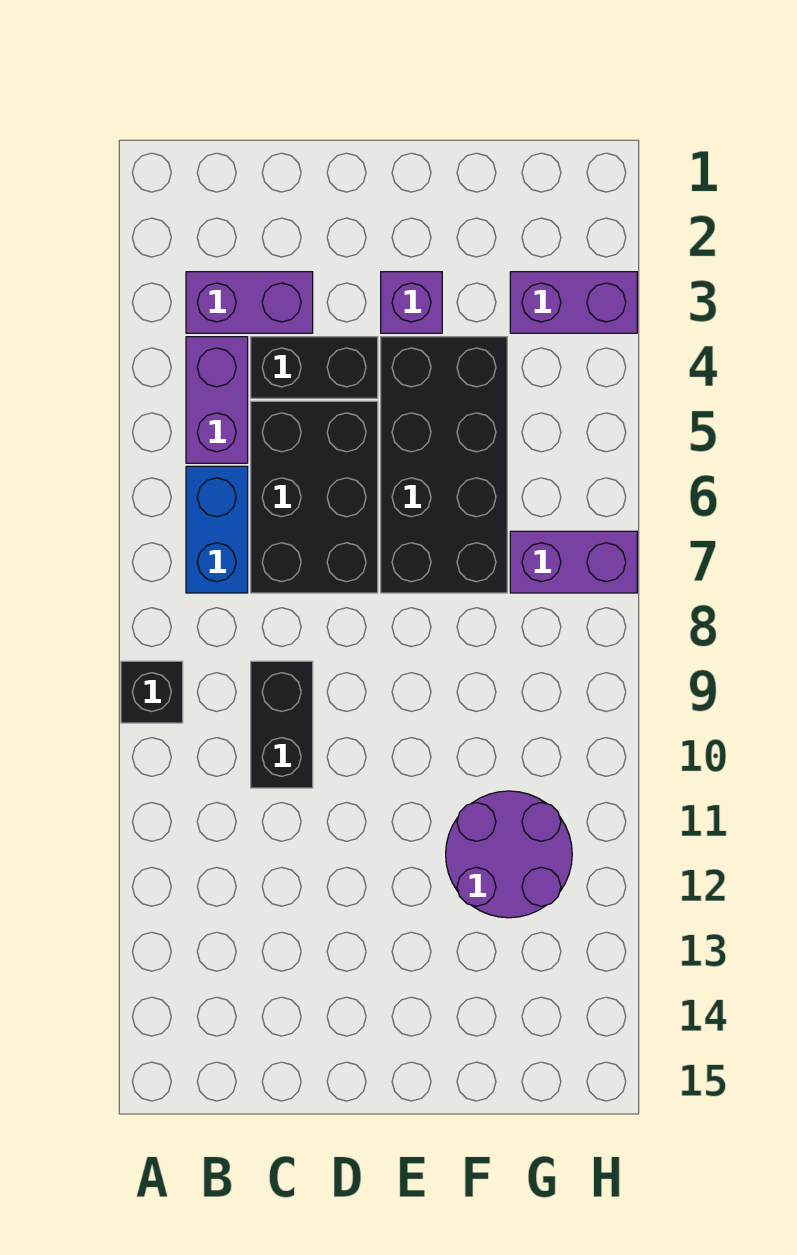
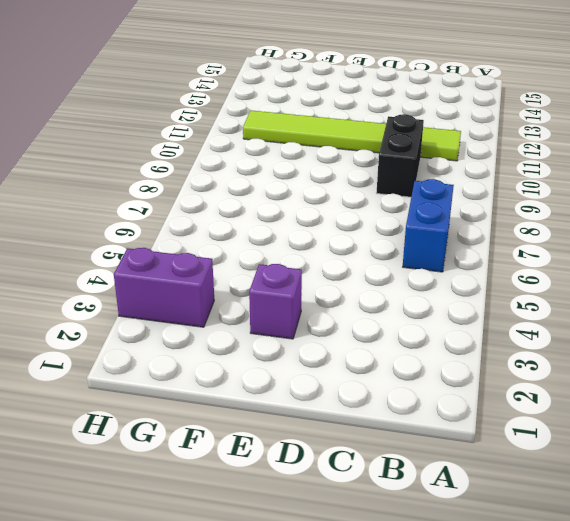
lime 1x6 tile [243,110,461,161] -> purple 2x2 round brick [446,791,572,918]
none -> black 1x1 brick [121,661,183,723]
none -> purple 1x2 brick [186,272,313,333]
none -> purple 1x2 brick [186,337,248,463]

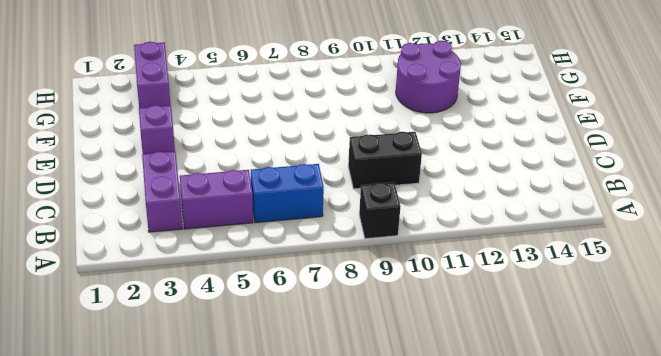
none -> black 1x2 brick [251,337,378,398]
none -> black 2x3 brick [251,401,378,593]
none -> black 2x4 brick [381,337,507,593]

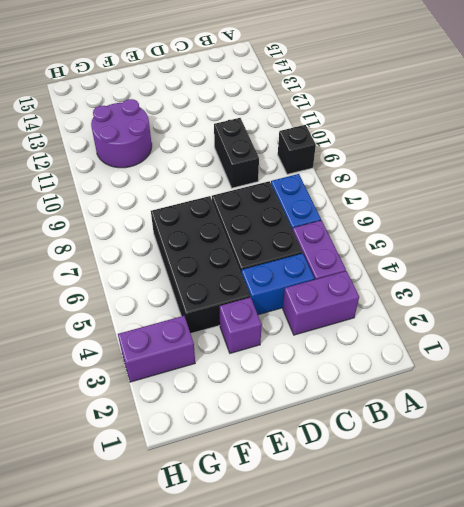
blue 1x2 brick [241,253,315,315] -> black 1x2 brick [251,337,378,398]
none -> purple 1x2 brick [510,531,637,593]

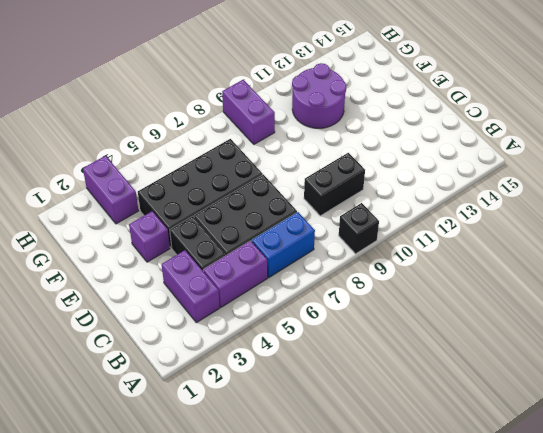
purple 1x2 brick [222,80,275,144] -> purple 1x2 brick moved to [510,531,637,593]

